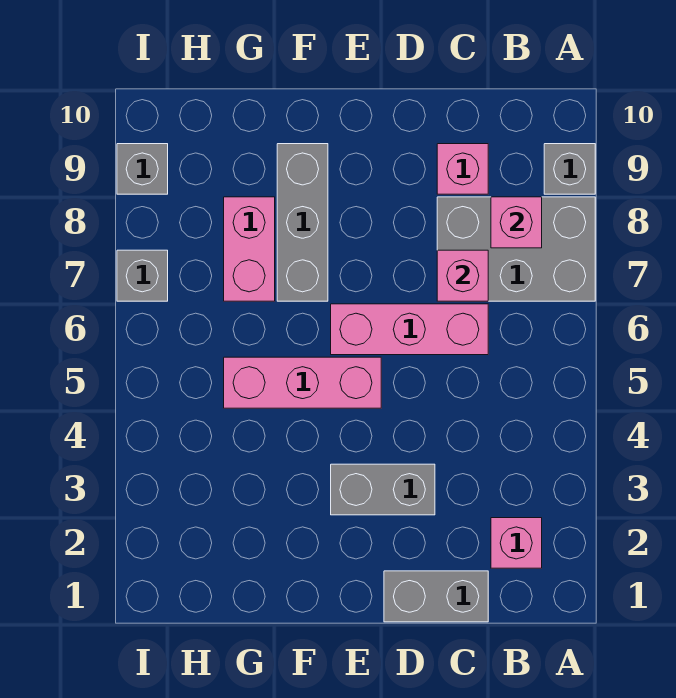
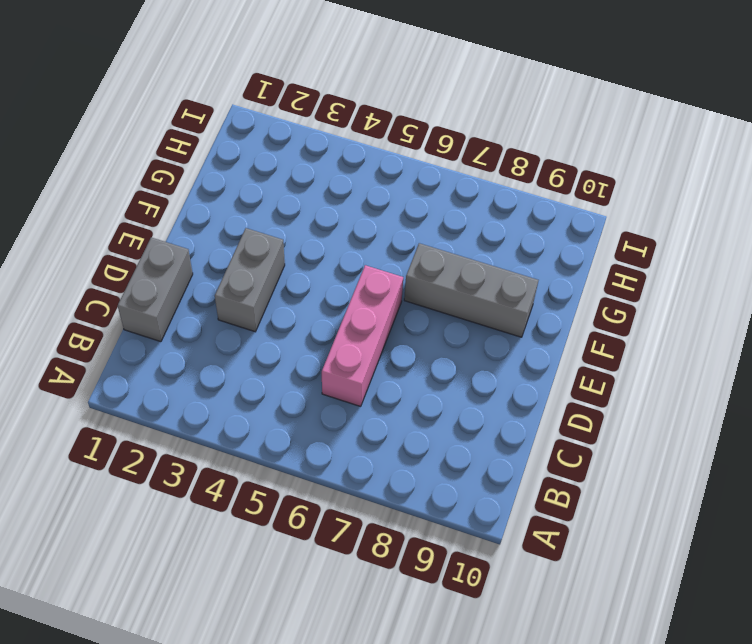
none -> grey 2x3 brick [437,197,595,301]
none -> grey 1x1 brick [544,144,595,194]
none -> pink 1x1 brick [491,518,542,568]

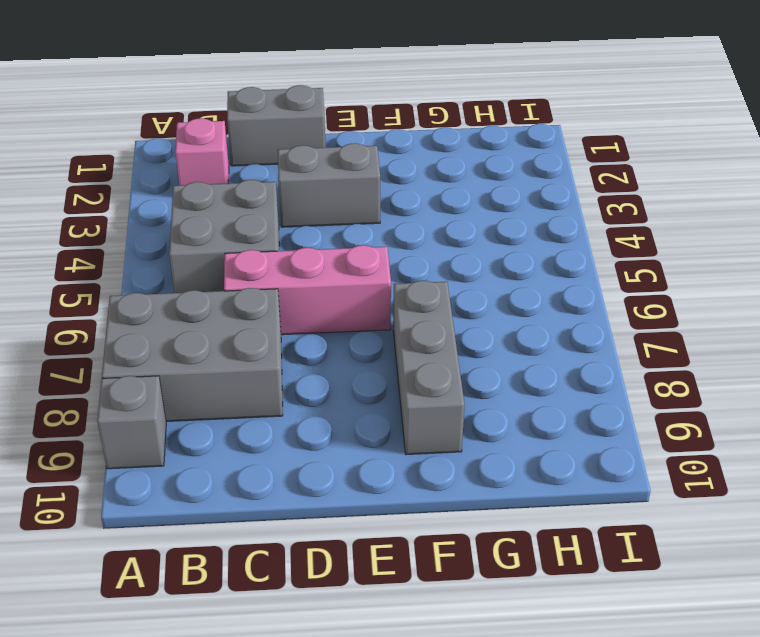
grey 2x2 brick [169,180,279,293] -> none
none -> pink 1x1 brick [437,144,488,194]
none -> pink 1x3 brick [224,357,381,408]
none -> pink 1x2 brick [224,197,275,301]

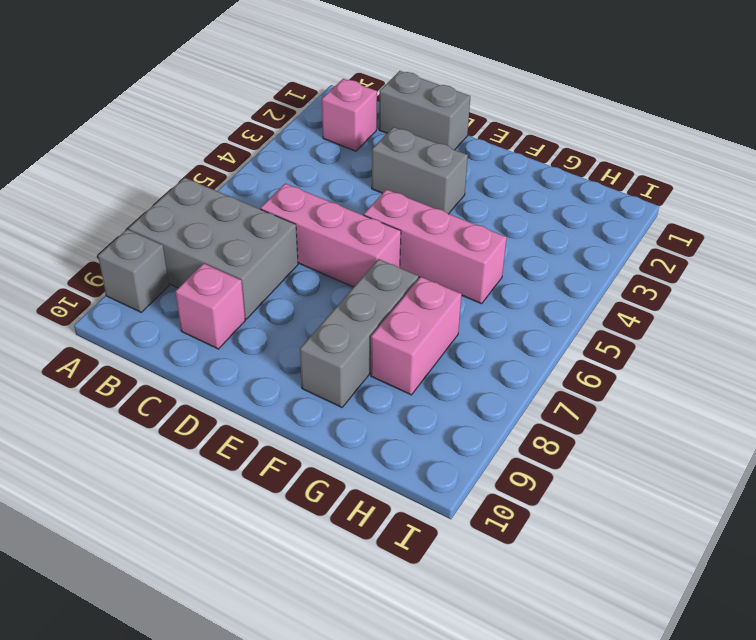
none -> grey 1x1 brick [117,250,168,301]
none -> grey 1x1 brick [117,144,168,194]
none -> pink 1x1 brick [491,197,542,248]

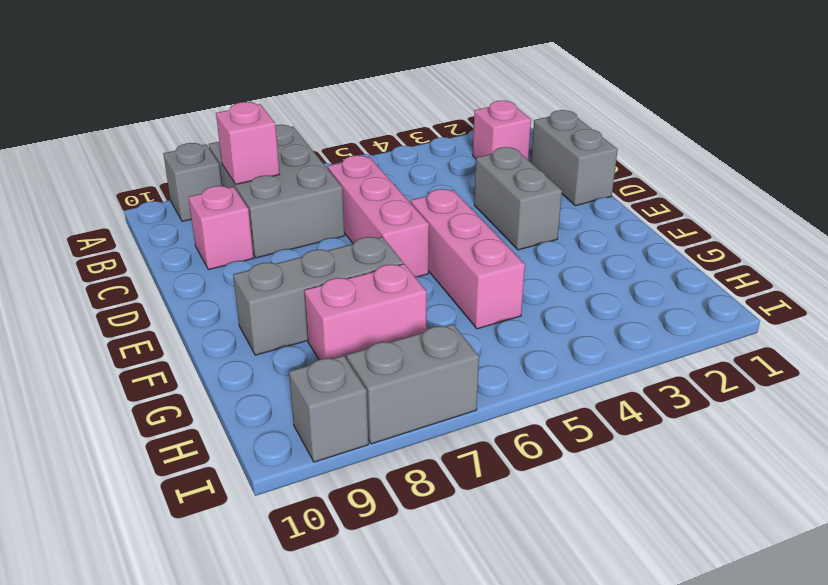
grey 1x2 brick [347,324,479,444] -> grey 1x1 brick [117,250,168,301]
none -> pink 1x1 brick [437,250,488,301]

